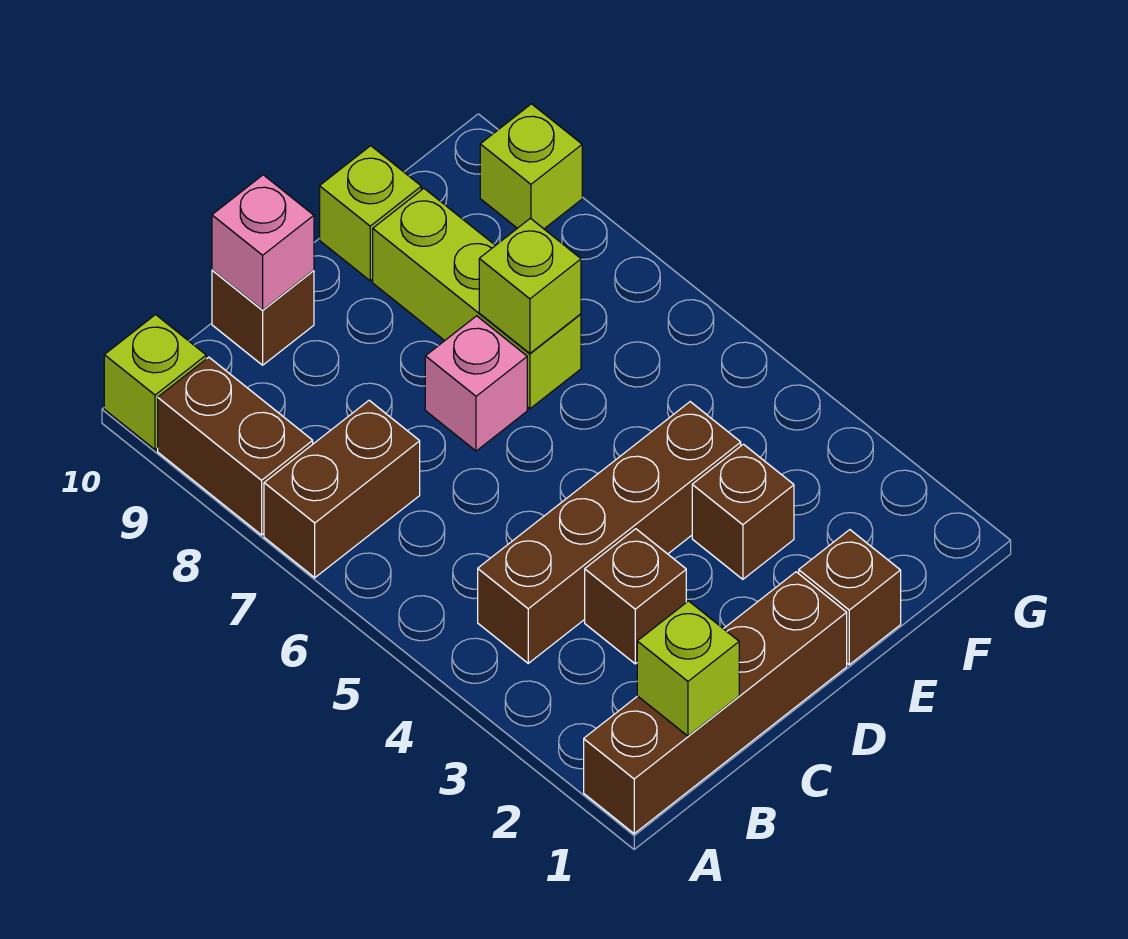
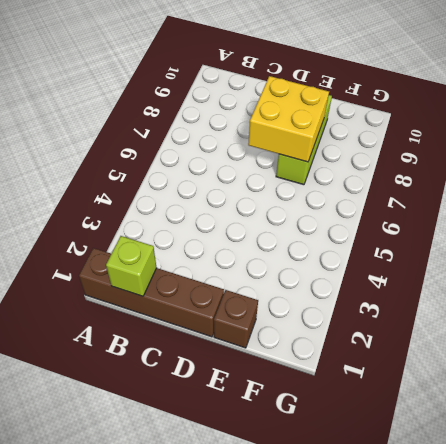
yellow 2x2 brick [248,76,329,162] -> lime 1x1 brick [479,218,581,353]
none -> brown 1x2 brick [264,400,420,578]
none -> brown 1x2 brick [158,357,313,535]
none -> lime 1x1 brick [104,315,206,450]

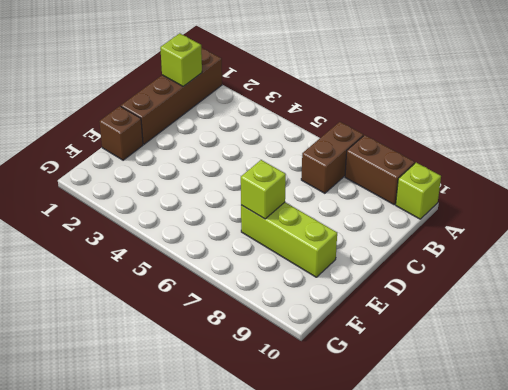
none -> brown 1x4 brick [478,402,741,663]
none -> brown 1x1 brick [585,529,686,664]
none -> brown 1x1 brick [212,270,314,365]

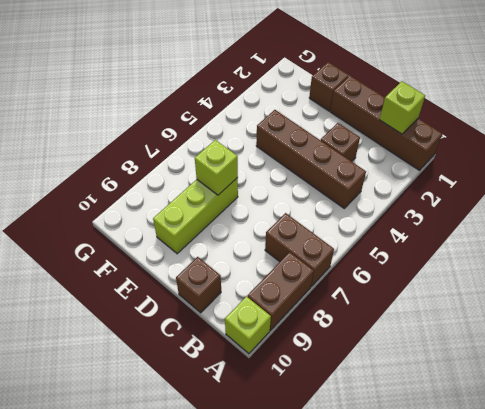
none -> pink 1x1 brick [425,316,527,451]
none -> brown 1x1 brick [692,444,794,579]
none -> lime 1x1 brick [320,146,421,281]

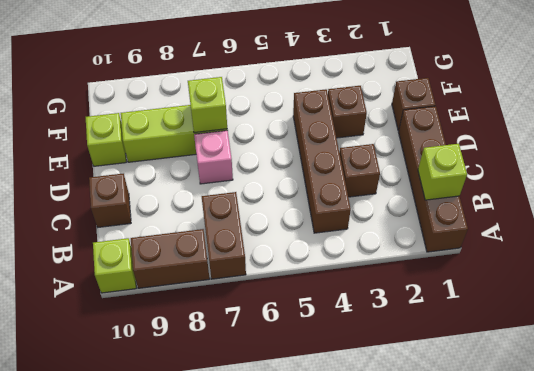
none -> lime 1x1 brick [480,104,582,229]
none -> pink 1x1 brick [212,175,314,310]

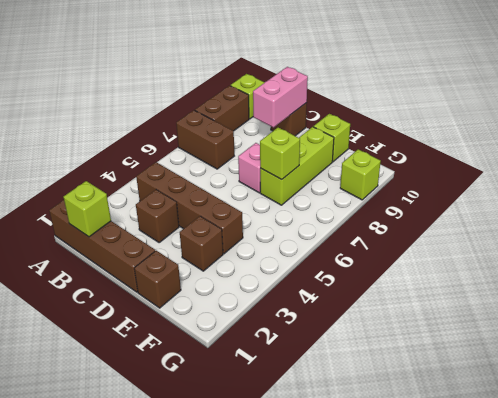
pink 1x2 brick [253,67,308,127] -> pink 1x1 brick [212,175,314,310]

